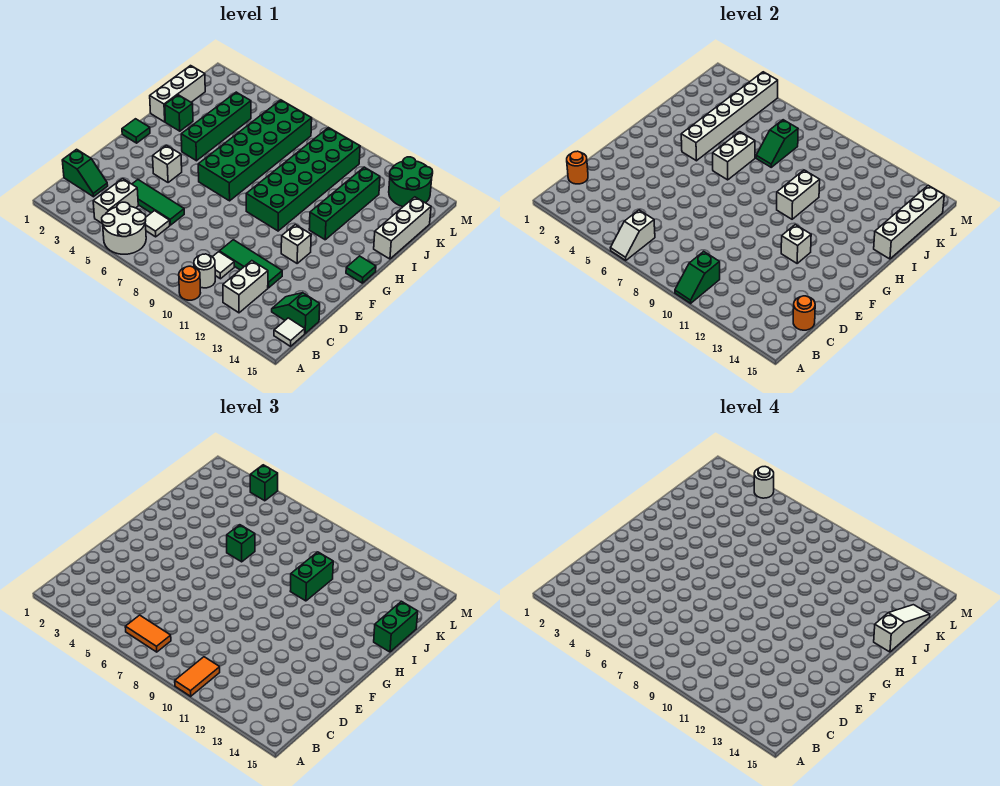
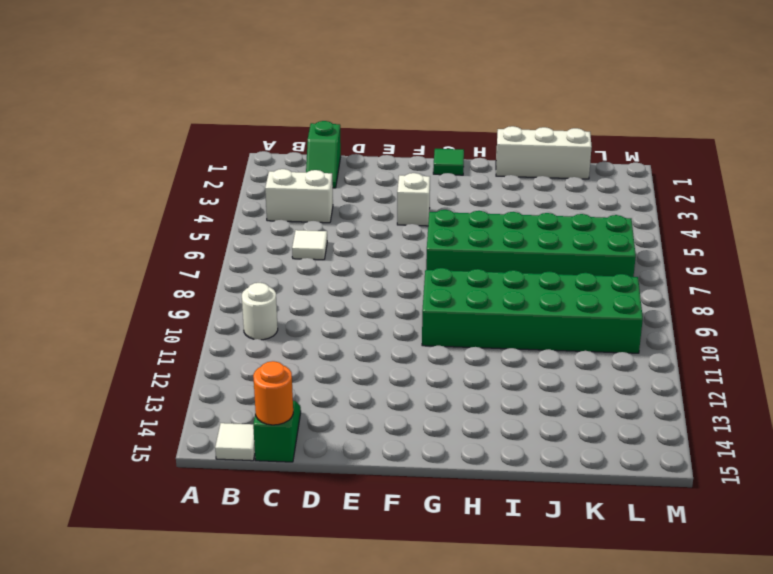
none -> white 2x2 round brick [102,202,146,254]
none -> orange 1x1 round brick [179,266,200,300]
none -> white 1x2 brick [223,261,268,313]
none -> white 1x1 tile [213,252,234,279]

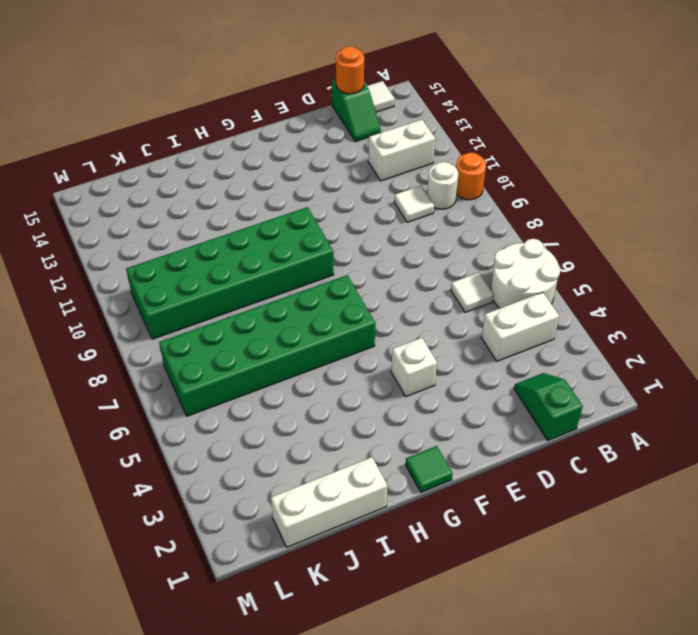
none -> green 1x3 tile [132,180,184,225]
none -> green 1x3 tile [219,240,282,288]
none -> white 1x1 brick [281,225,311,263]
none -> green 1x1 tile [346,256,376,283]

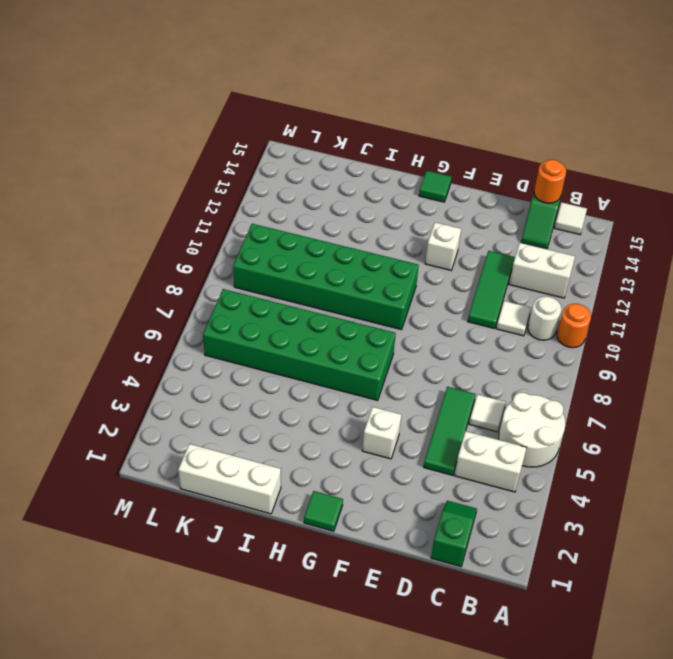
none -> green 1x4 brick [181,92,251,161]
none -> green 1x4 brick [309,167,380,240]
none -> green 1x1 brick [165,95,193,131]
none -> white 1x3 brick [374,197,431,259]

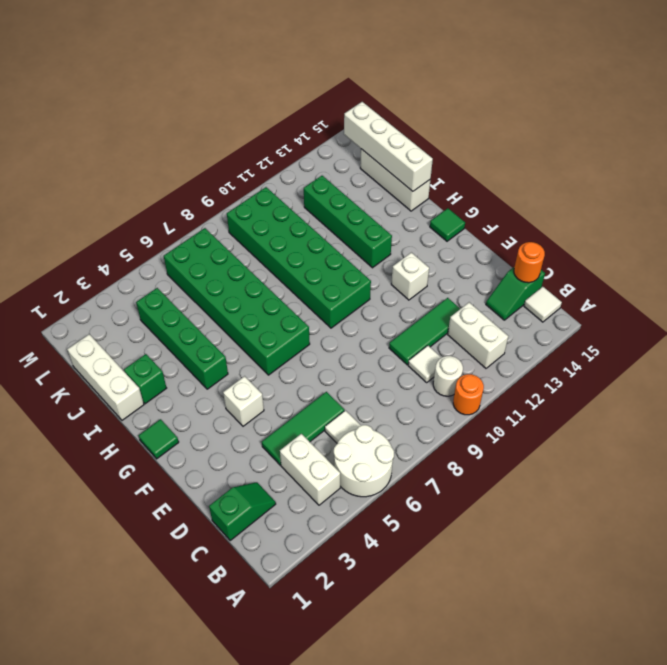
none -> green 2x2 round brick [389,157,433,207]
none -> white 1x2 slope [611,210,655,260]
none -> green 1x2 slope [675,251,720,303]
none -> orange 1x1 round brick [567,151,588,184]

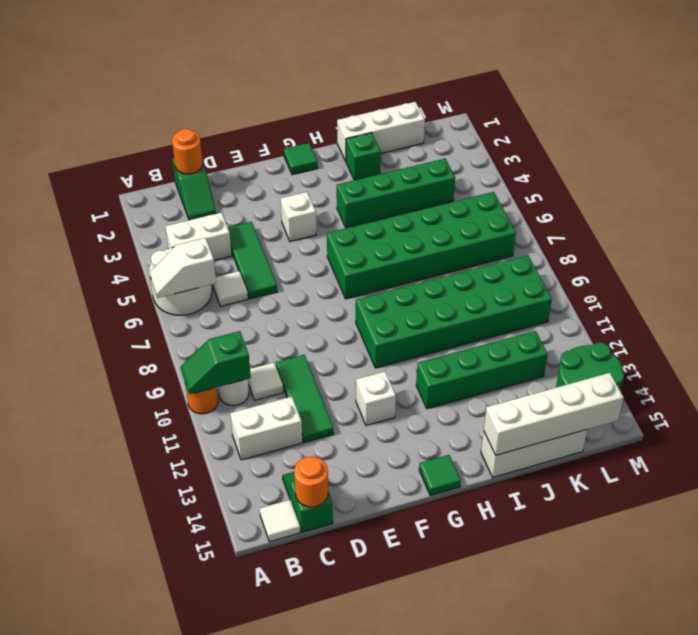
none -> white 1x1 brick [781,225,811,263]
none -> white 1x6 brick [681,72,778,161]
none -> white 1x2 brick [713,132,755,180]
none -> white 1x2 brick [777,170,820,219]

